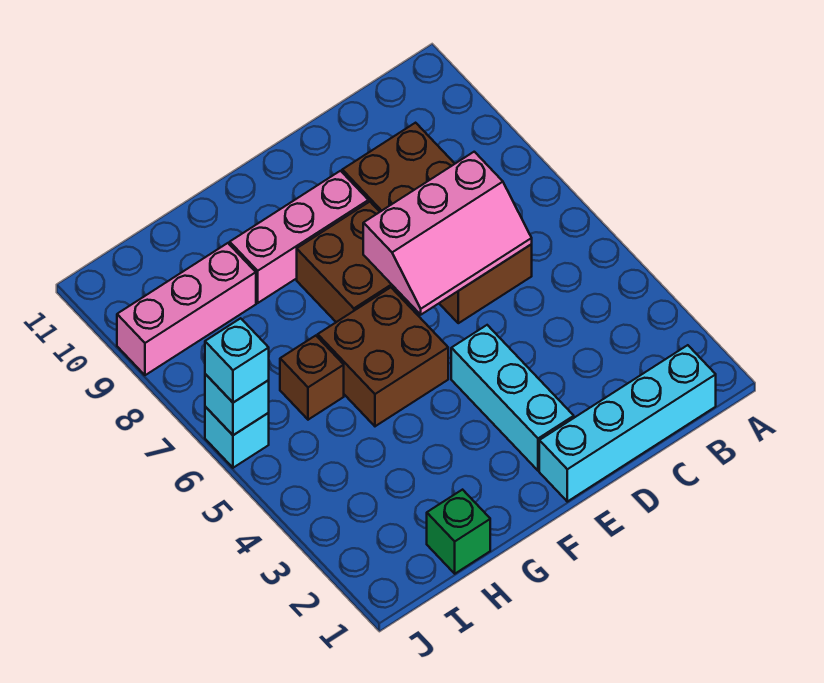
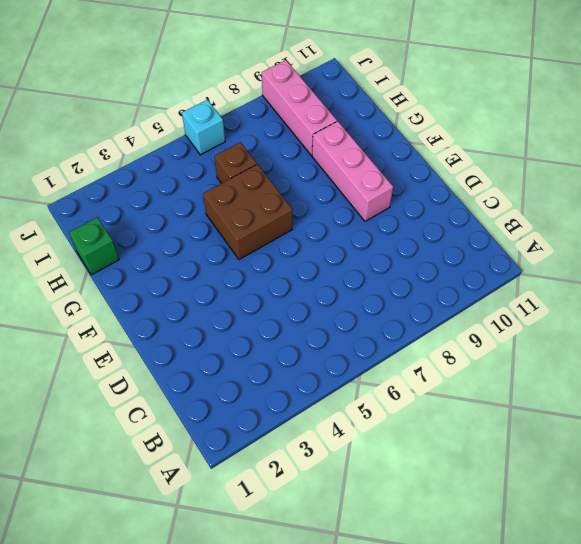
none -> cyan 1x4 brick [539,345,716,502]
none -> brown 2x4 brick [342,123,532,323]
none -> cyan 1x3 brick [451,325,574,471]

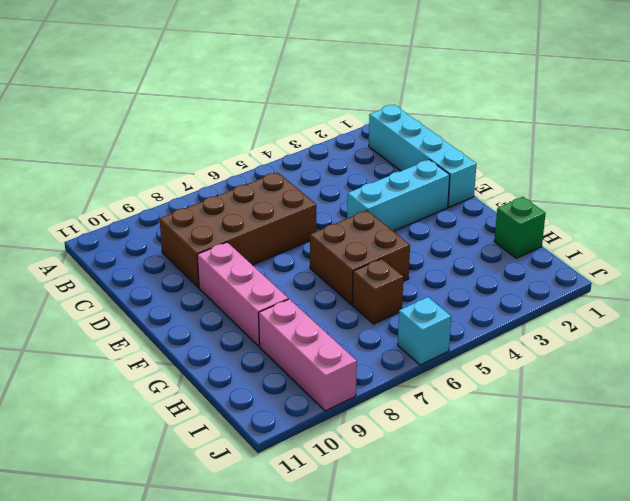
none -> brown 2x2 brick [297,202,411,322]
none -> pink 2x3 slope [363,152,532,315]
none -> cyan 1x1 brick [205,374,269,435]

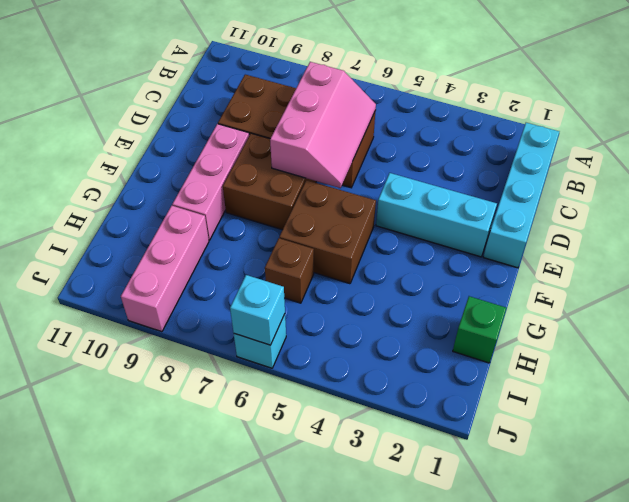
none -> cyan 1x1 brick [205,318,269,403]

